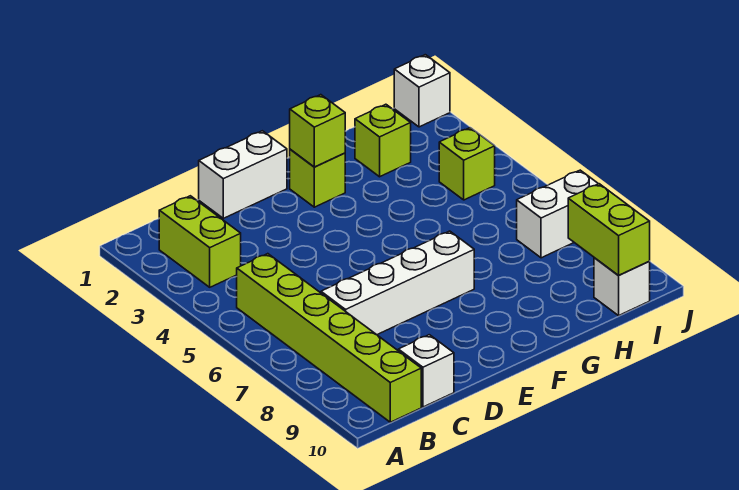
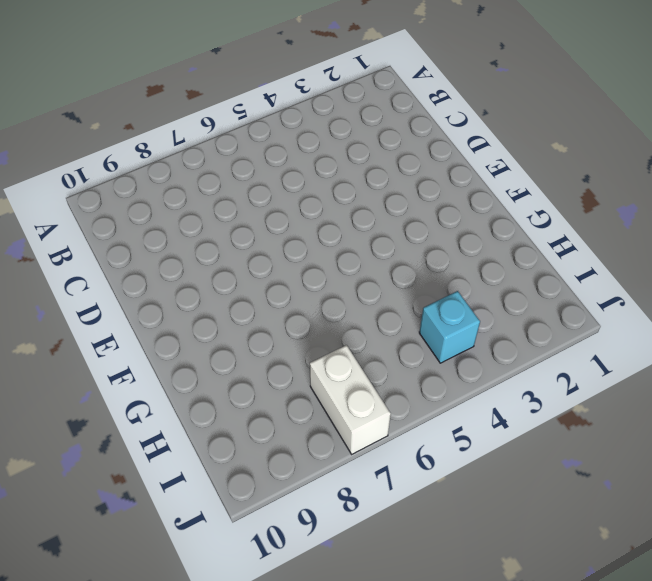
cyan 1x1 brick [419,291,480,363] -> lime 1x1 brick [439,128,495,200]
none -> lime 1x2 brick [159,196,241,287]
none -> lime 1x6 brick [237,254,421,422]
none -> white 1x4 brick [321,231,474,335]

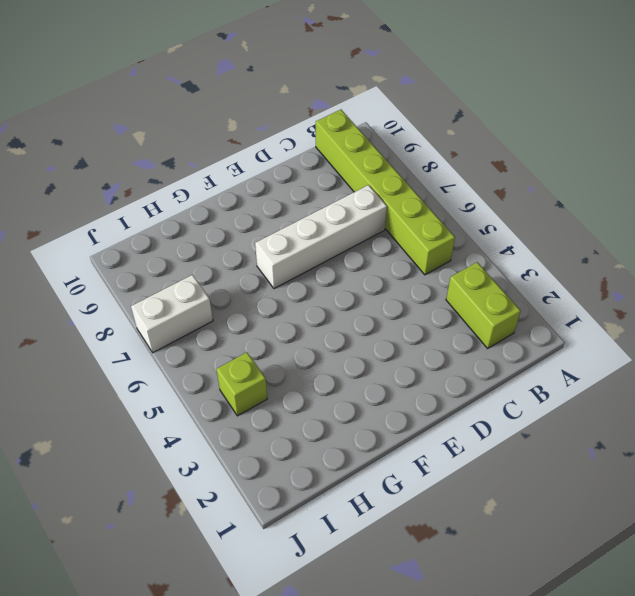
none -> white 1x1 brick [398,335,454,407]
none -> white 1x2 brick [199,131,287,218]
none -> lime 1x1 brick [290,149,345,207]

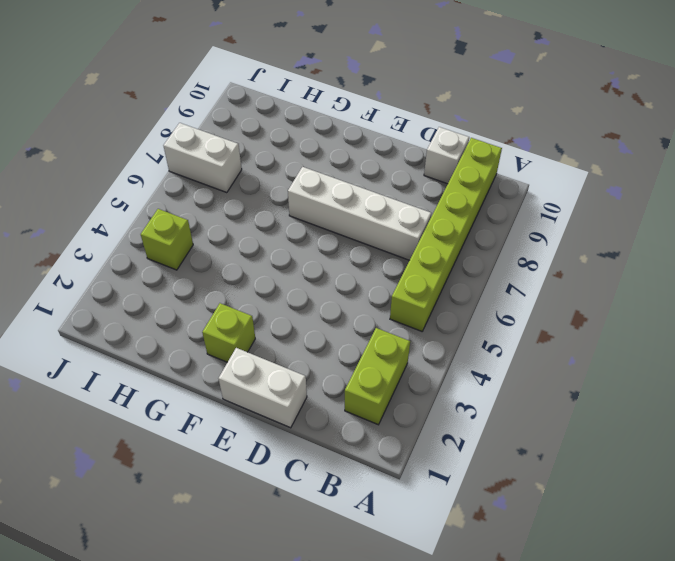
none -> lime 1x1 brick [355,104,411,177]
none -> white 1x1 brick [594,258,650,316]
none -> white 1x1 brick [394,55,450,127]

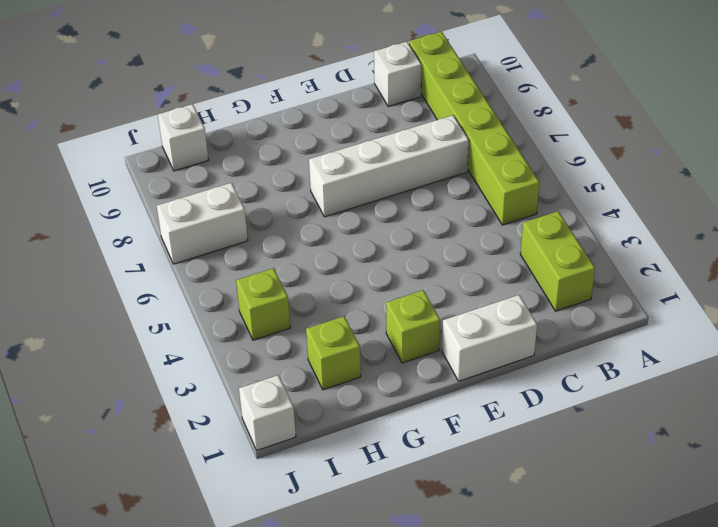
none -> lime 1x1 brick [290,95,345,167]
none -> lime 1x2 brick [568,184,650,276]

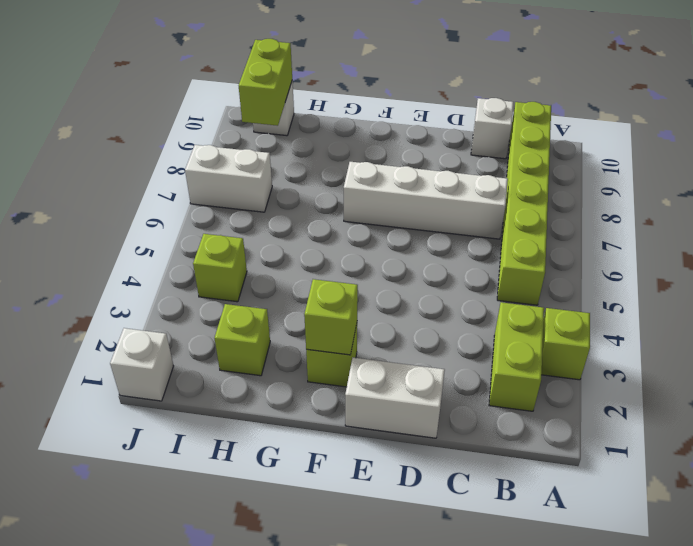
lime 1x1 brick [542,308,590,380] -> none

